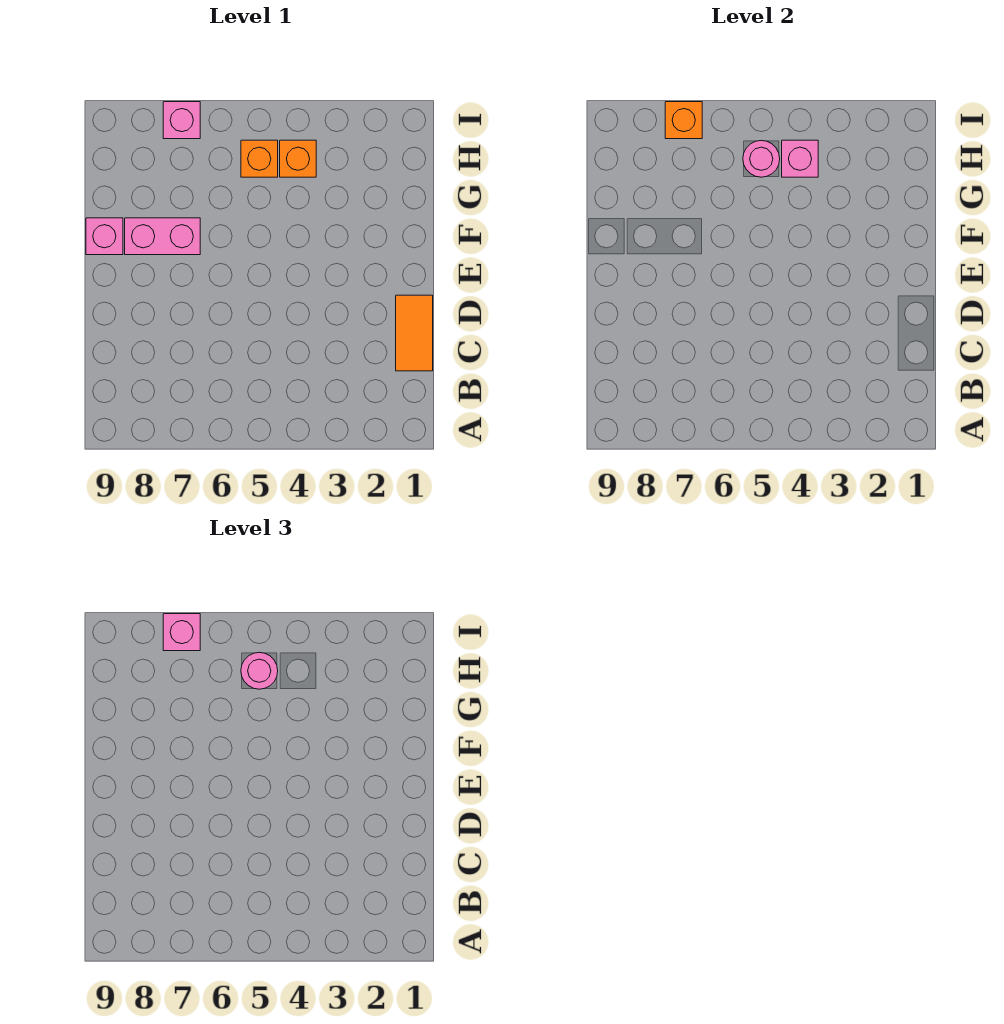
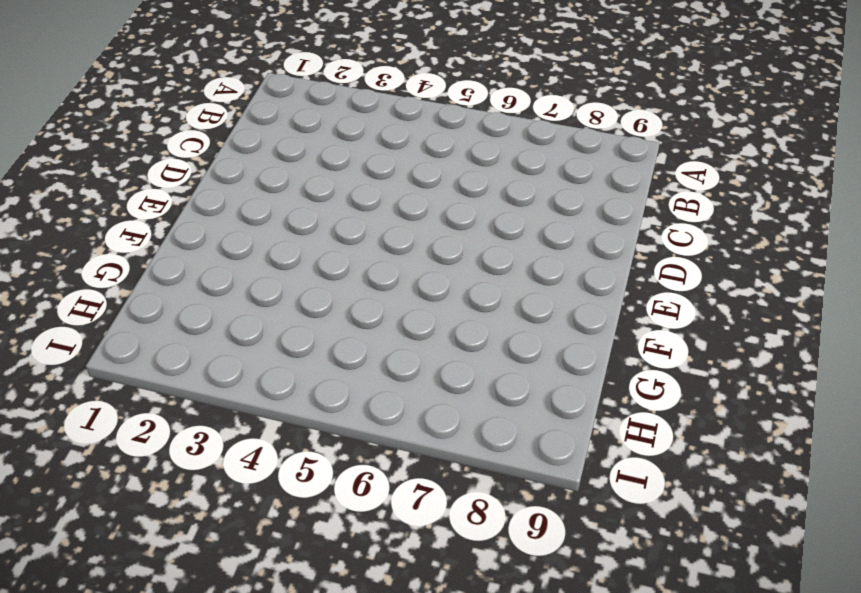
none -> orange 1x2 tile [396,295,433,371]
none -> pink 1x2 brick [125,218,200,255]

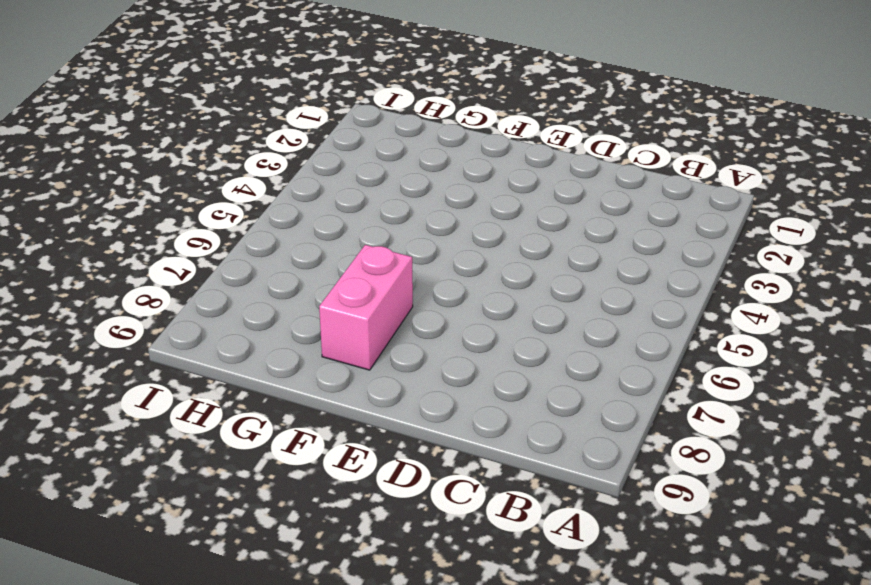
none -> orange 1x2 tile [396,295,433,371]
none -> pink 1x1 brick [86,218,123,255]

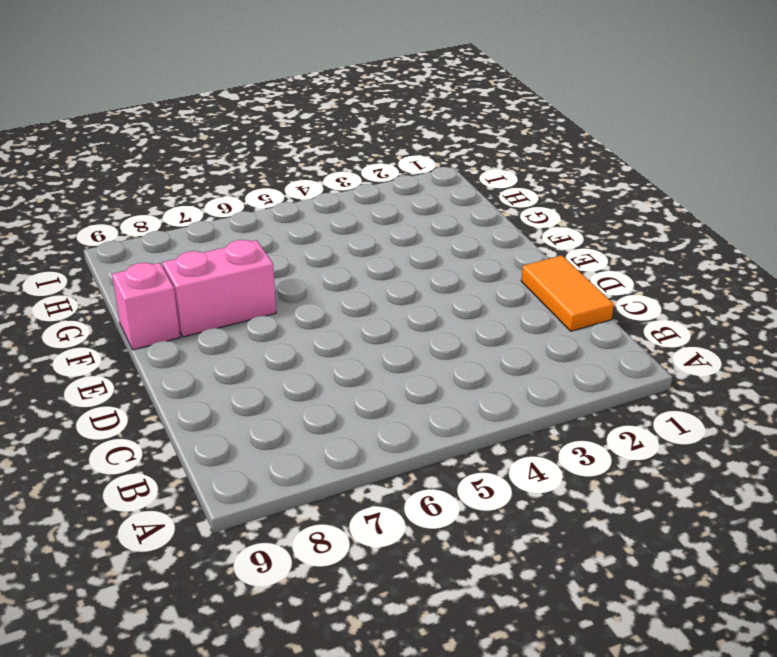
none -> orange 1x1 brick [280,140,316,177]
none -> orange 1x1 brick [241,140,278,177]

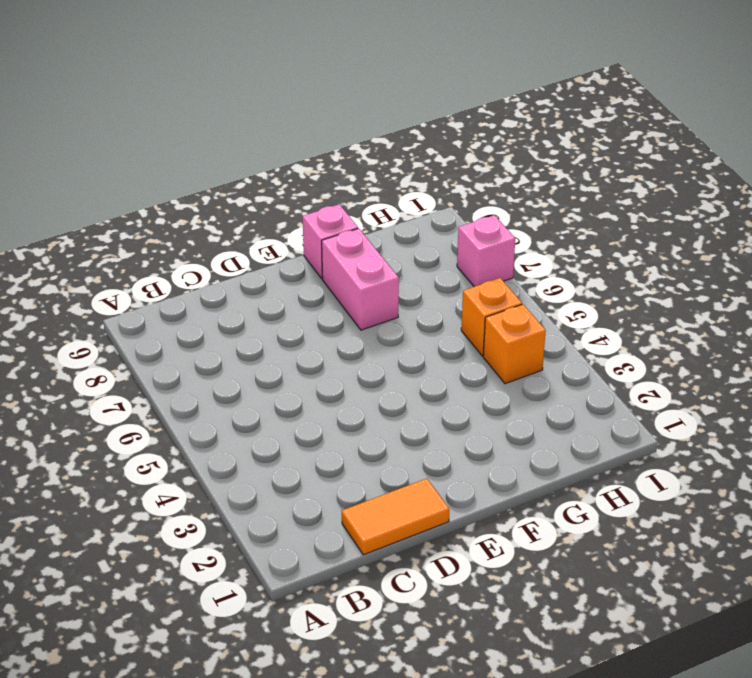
none -> pink 1x1 brick [782,140,818,177]
none -> pink 1x1 round brick [743,140,780,177]

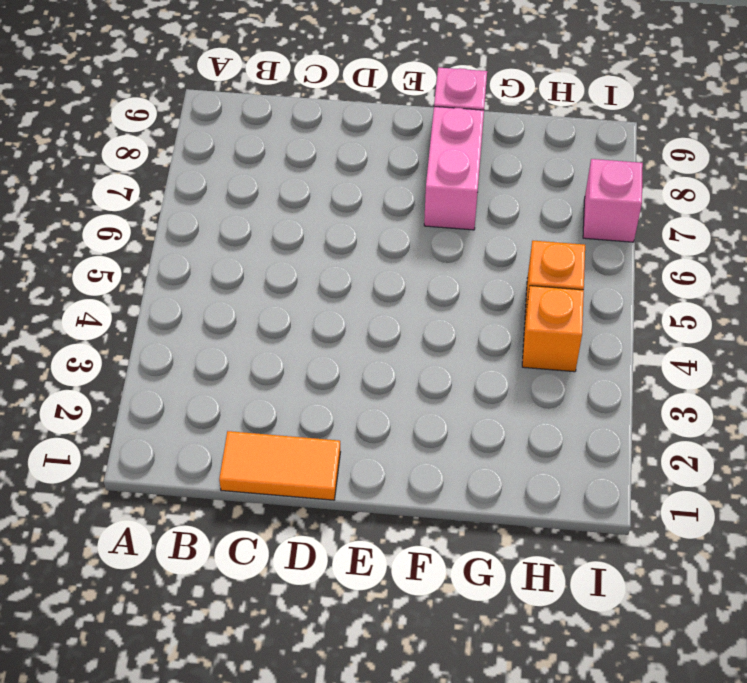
none -> pink 1x1 brick [782,140,818,177]
none -> pink 1x1 round brick [743,140,780,177]

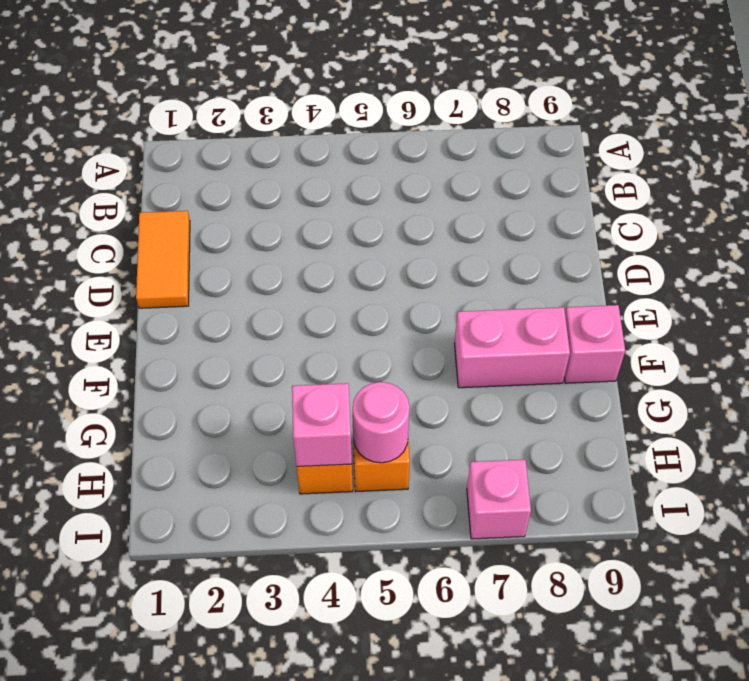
none -> orange 1x1 brick [665,102,702,139]
none -> pink 1x1 round brick [241,652,278,689]

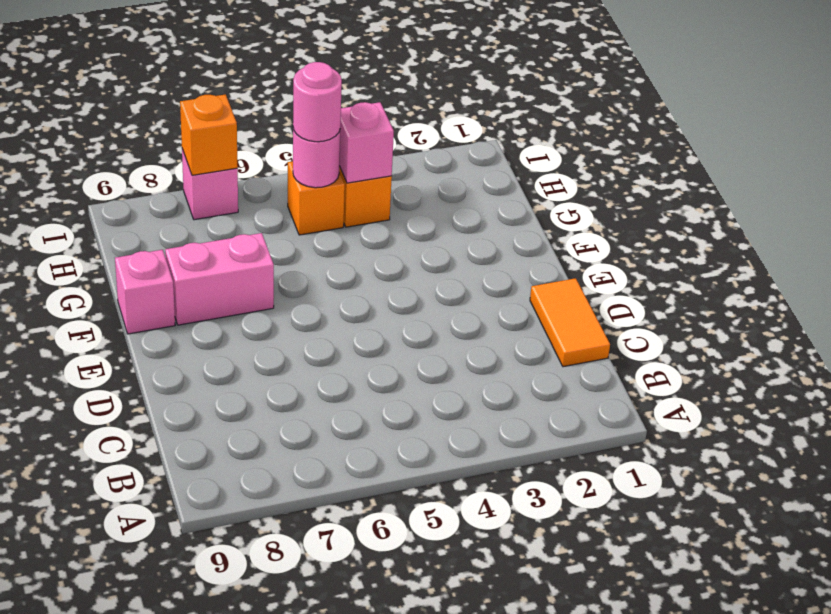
none -> pink 1x1 brick [163,614,200,651]

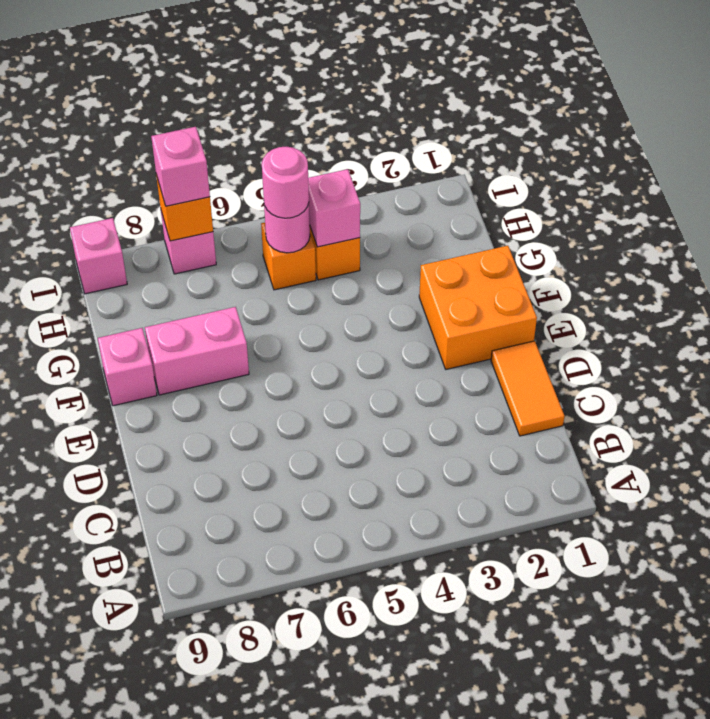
orange 2x2 brick [419,246,537,369] -> none
pink 1x1 brick [70,218,127,294] -> none

